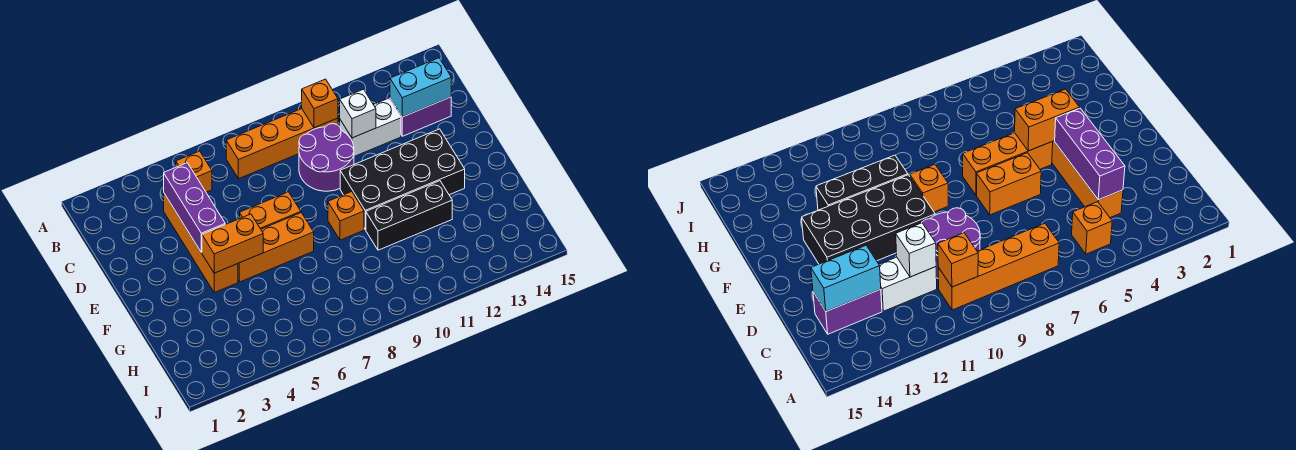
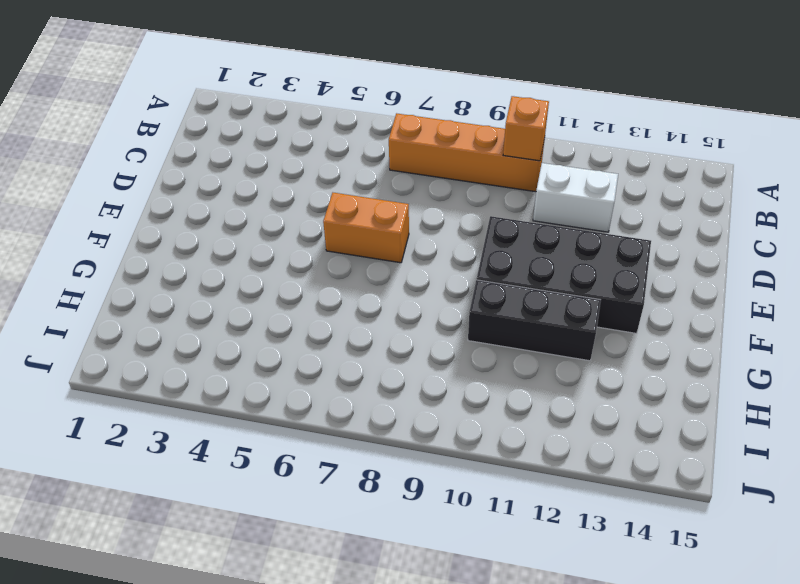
none -> orange 1x1 brick [176,151,212,192]
none -> orange 1x4 brick [164,194,238,293]
none -> purple 2x2 round brick [299,124,354,191]

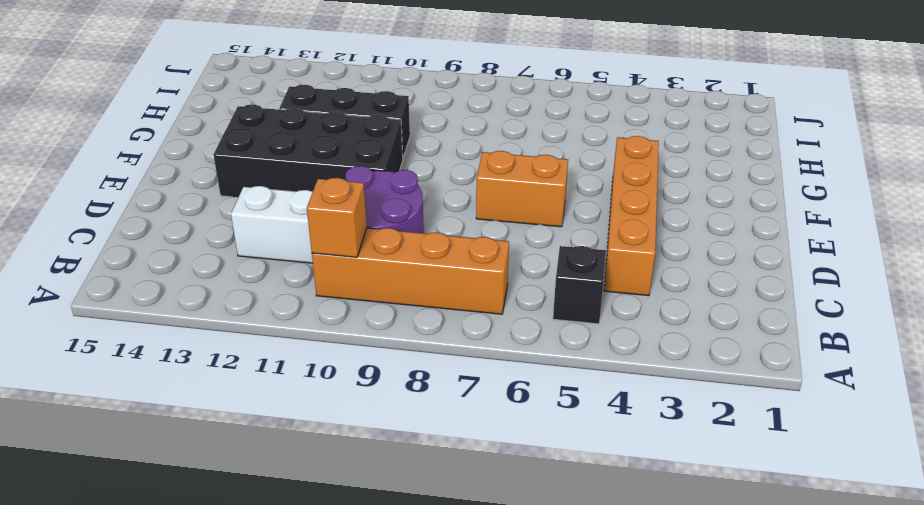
black 1x1 brick [553,246,606,324] -> orange 1x1 brick [176,151,212,192]
none -> purple 1x2 brick [390,97,451,136]
none -> orange 1x3 brick [238,213,314,282]
none -> orange 1x1 brick [328,192,364,240]

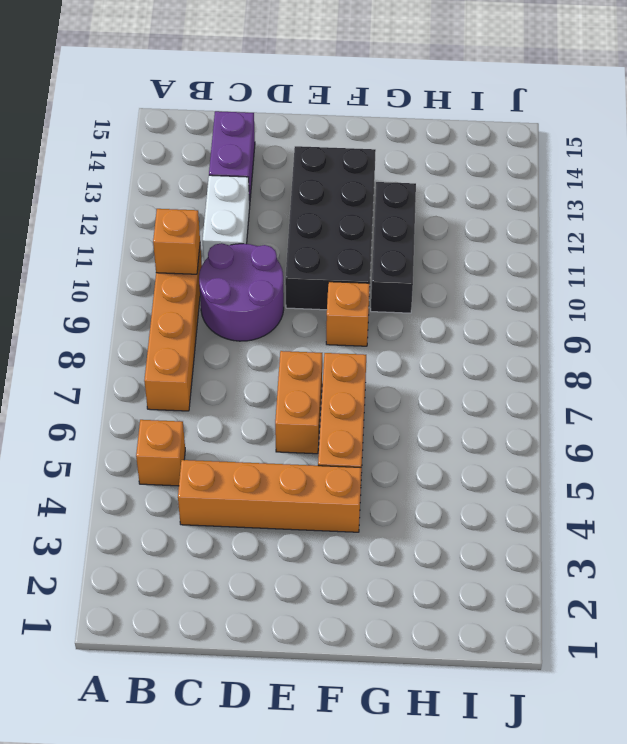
none -> purple 1x3 brick [164,163,225,252]
none -> white 1x1 brick [340,89,376,138]
none -> cyan 1x2 brick [390,58,451,117]

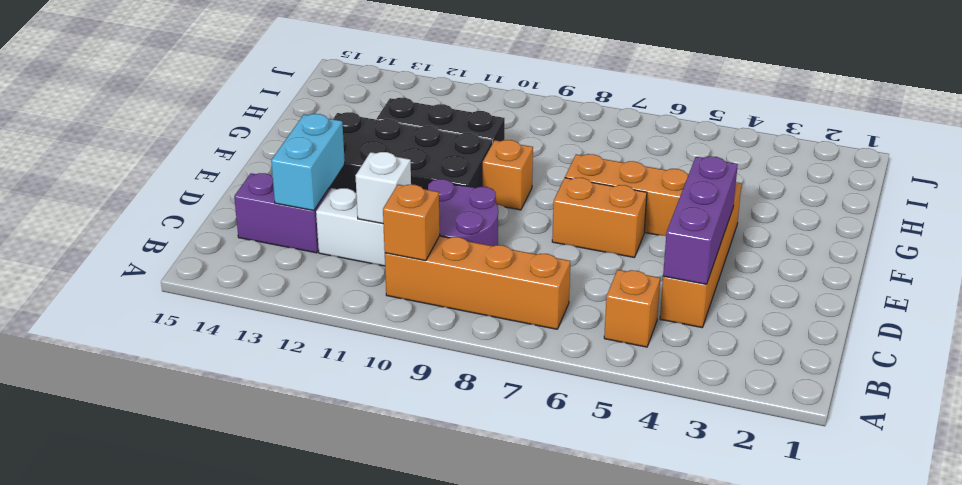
cyan 1x2 brick [271,114,345,211] -> cyan 1x2 brick turned to [390,58,451,117]
none -> orange 1x2 brick [202,214,263,273]

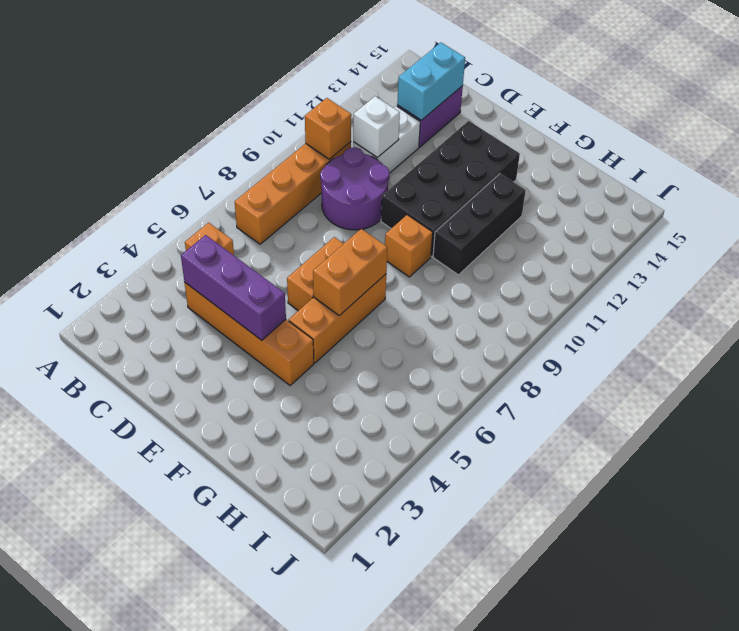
orange 1x2 brick [313,229,387,316] -> orange 1x2 brick moved to [202,214,263,273]

